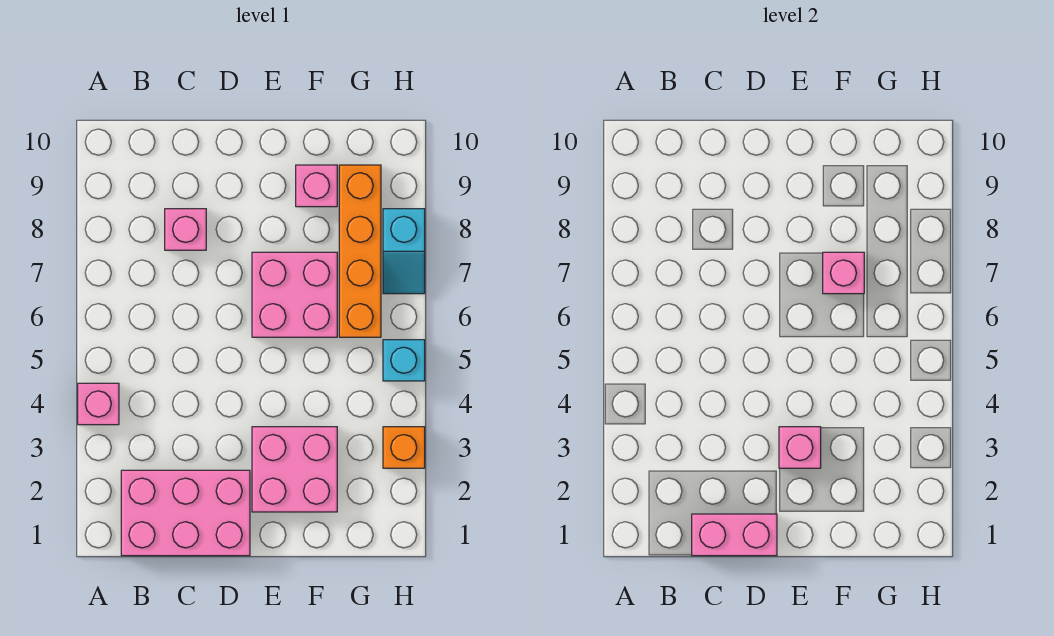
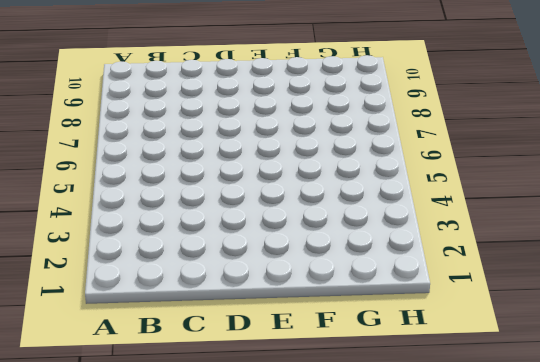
none -> pink 1x1 brick [78,383,119,425]
none -> pink 2x3 brick [121,470,250,556]
none -> pink 1x1 brick [165,209,206,250]

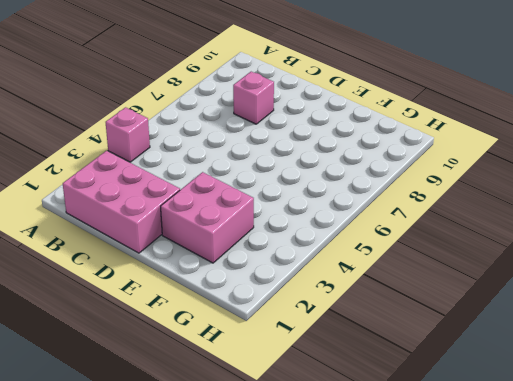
none -> pink 2x2 brick [252,252,337,337]
none -> pink 1x1 brick [296,165,337,207]
none -> orange 1x4 brick [339,165,381,337]

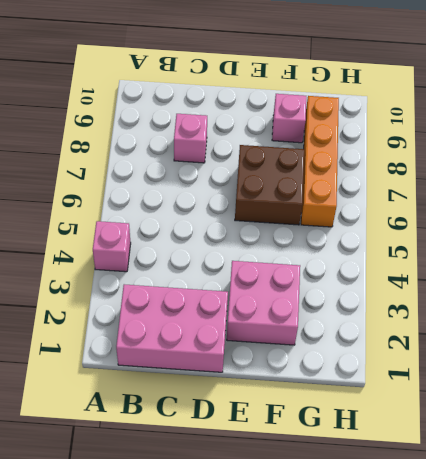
brown 2x2 brick [235,145,304,225] -> pink 2x2 brick [252,252,337,337]
none -> orange 1x1 brick [383,427,425,468]
none -> cyan 1x1 brick [383,340,425,381]
none -> cyan 1x2 slope [383,209,425,294]

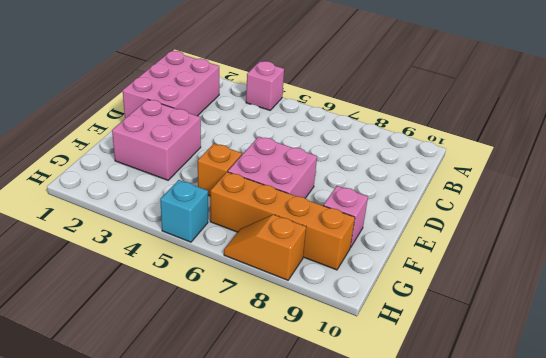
orange 1x1 brick [198,144,242,196] -> orange 1x1 brick moved to [383,427,425,468]
orange 1x2 slope [224,215,306,280] -> cyan 1x2 slope [383,209,425,294]
none -> pink 1x1 brick [165,209,206,250]
none -> pink 1x2 brick [692,514,777,556]
none -> pink 1x1 brick [779,427,821,468]

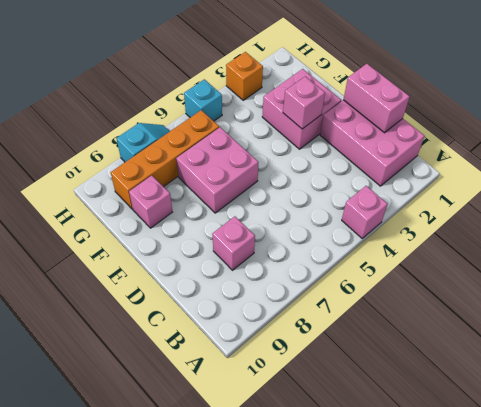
none -> pink 1x1 brick [823,252,864,294]

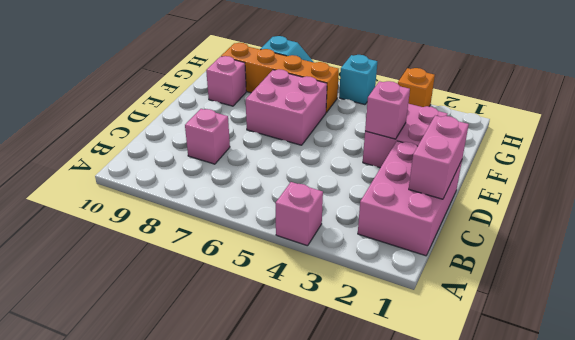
none -> pink 1x1 brick [823,252,864,294]

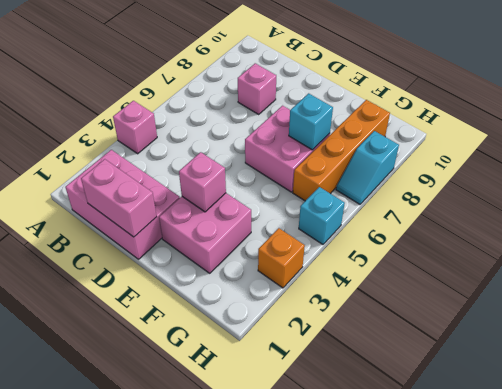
cyan 1x1 brick [289,93,333,150] -> pink 1x1 brick [823,252,864,294]
none -> pink 1x1 brick [296,165,337,207]

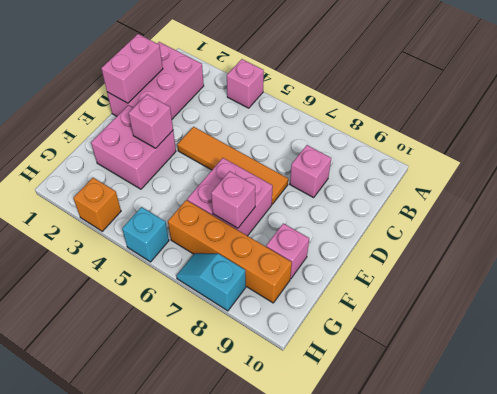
orange 1x4 tile [177,127,288,204] -> none

